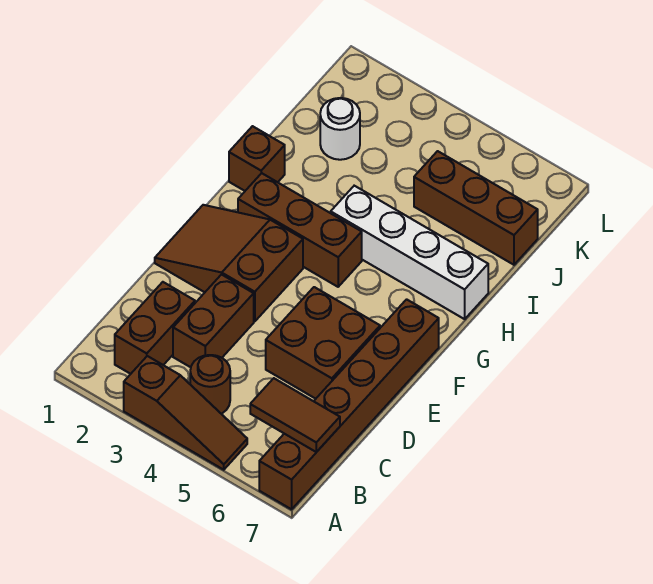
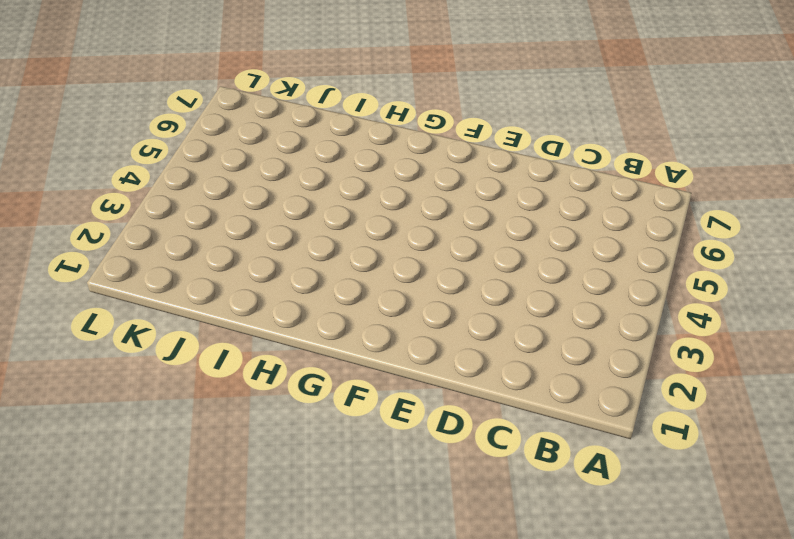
none -> brown 1x3 slope [124,356,247,470]
none -> brown 1x6 brick [259,299,439,509]
none -> brown 1x2 brick [115,282,195,374]

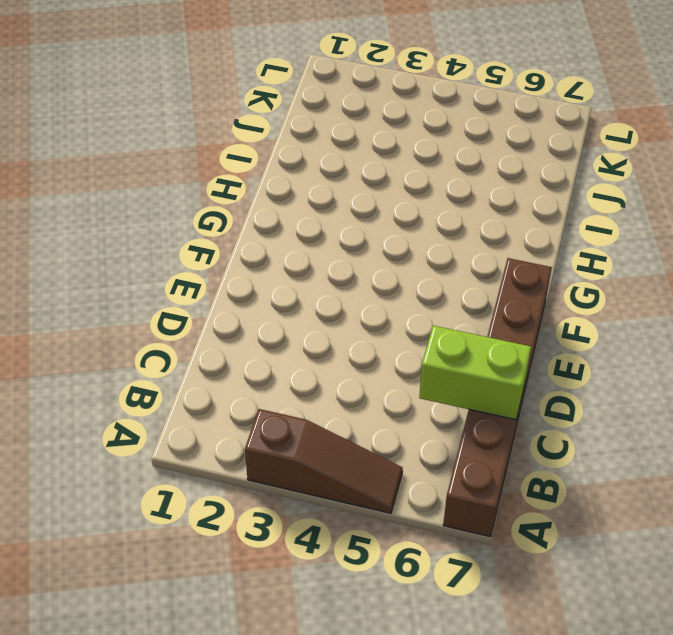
lime 1x2 brick [419,326,531,420] -> none
none -> brown 1x2 brick [115,282,195,374]
none -> brown 1x1 round brick [190,355,230,414]
none -> brown 1x2 brick [173,275,254,367]

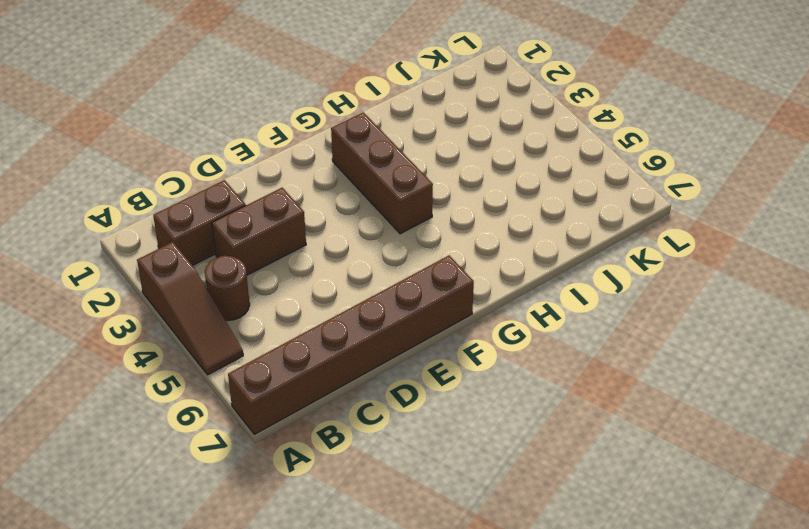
none -> brown 2x2 brick [266,287,380,399]
none -> brown 2x3 slope [155,205,303,322]
none -> brown 1x1 brick [229,126,285,191]

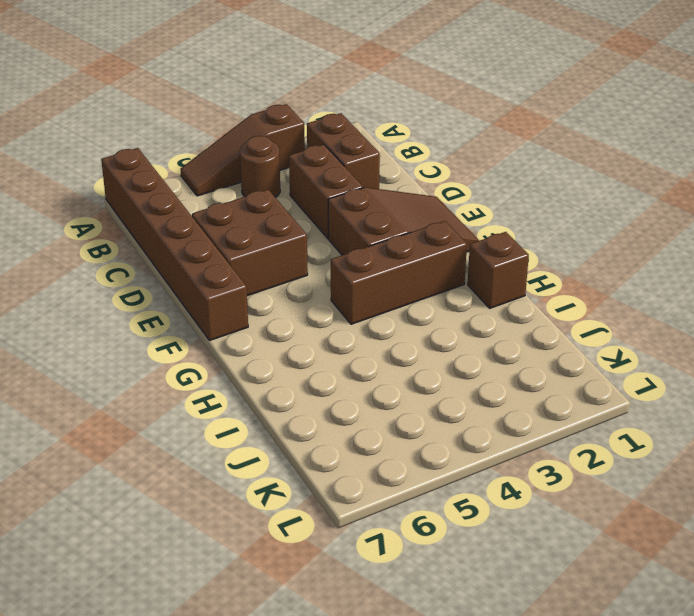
none -> white 1x4 brick [331,186,488,319]
none -> white 1x1 round brick [320,98,360,160]
none -> brown 1x3 brick [414,151,538,265]

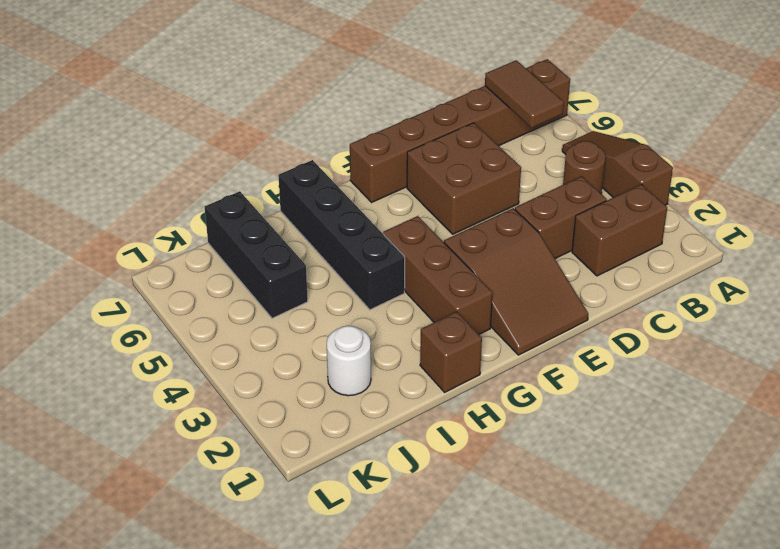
black 1x4 brick [278,160,405,310] -> white 1x4 brick [331,186,488,319]
black 1x3 brick [205,191,308,318] -> brown 1x3 brick [414,151,538,265]

